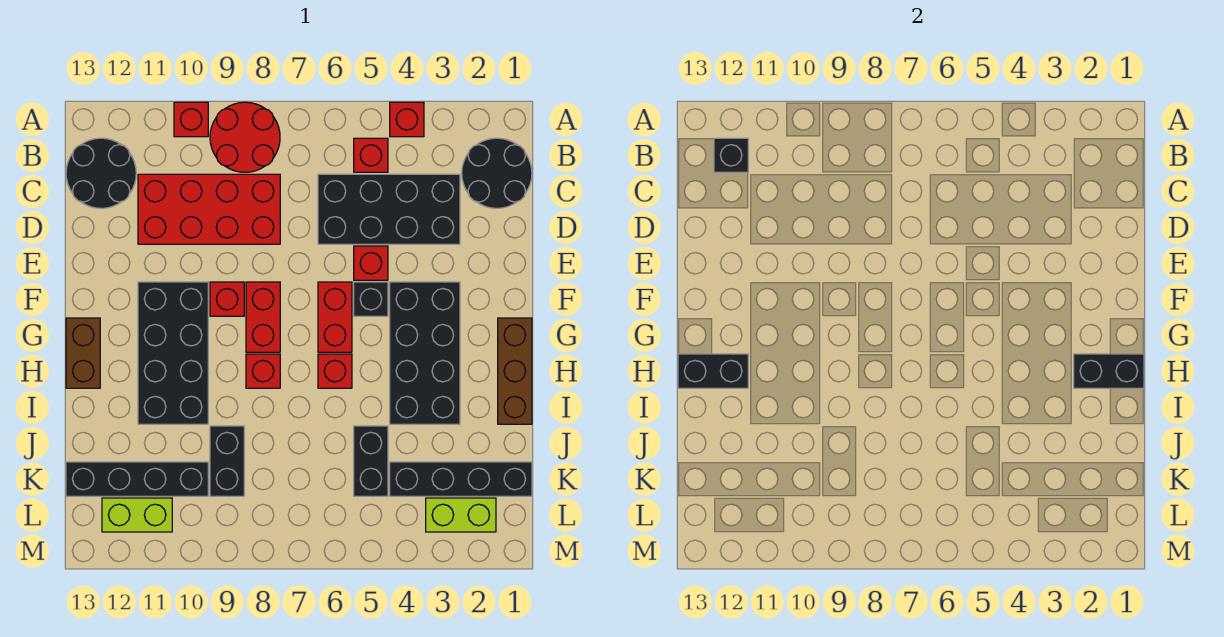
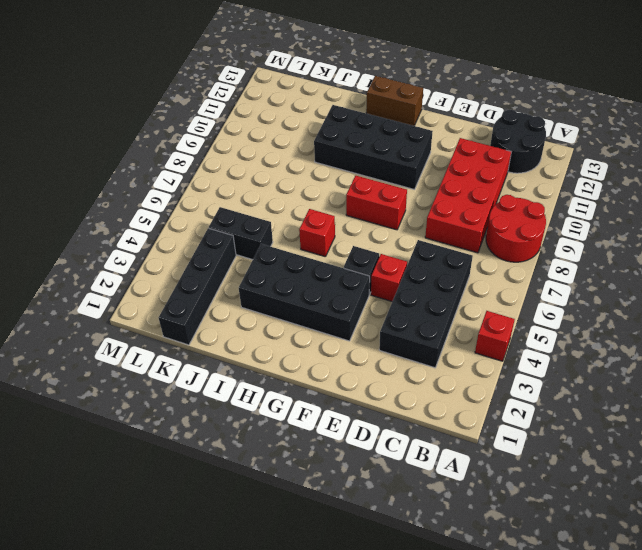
none -> red 1x1 brick [174,102,208,137]
none -> black 2x2 round brick [462,138,532,208]
none -> red 1x1 brick [354,138,388,172]

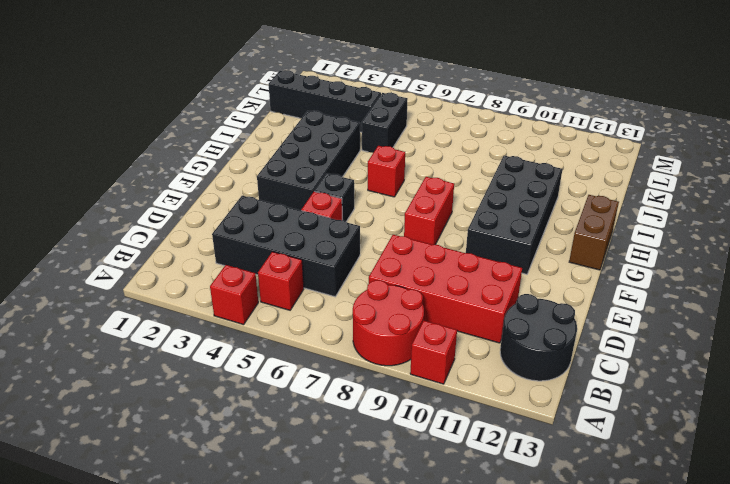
none -> black 2x2 round brick [462,138,532,208]
none -> red 1x2 brick [318,282,352,352]
none -> red 1x1 brick [210,282,244,316]

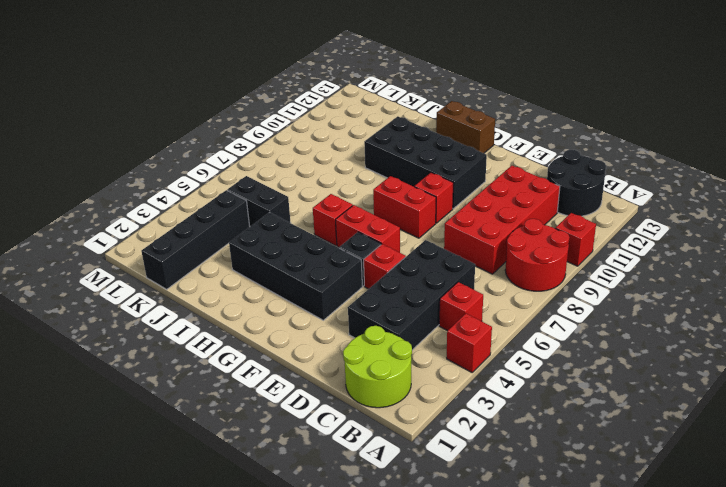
lime 2x2 round brick [343,326,412,408] -> black 2x2 round brick [462,138,532,208]
none -> brown 1x3 brick [498,318,532,424]
none -> red 1x1 brick [246,354,280,388]
none -> black 1x2 brick [210,426,244,496]

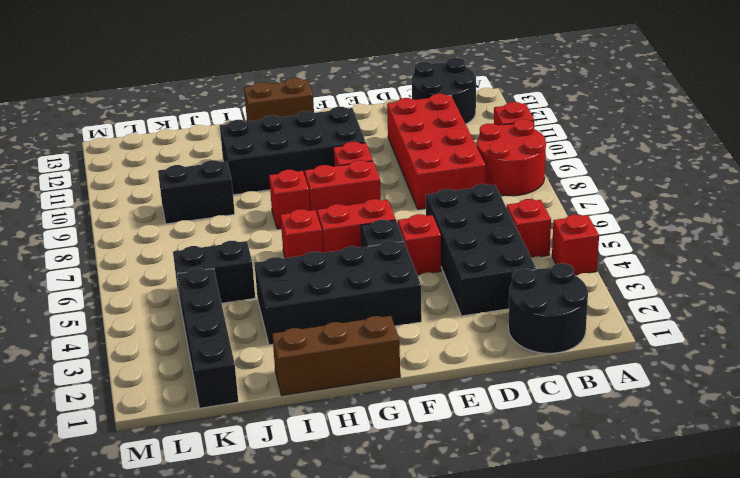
none -> black 1x4 brick [66,462,208,496]
none -> lime 1x2 brick [426,498,496,532]
none -> lime 1x2 brick [102,498,172,532]

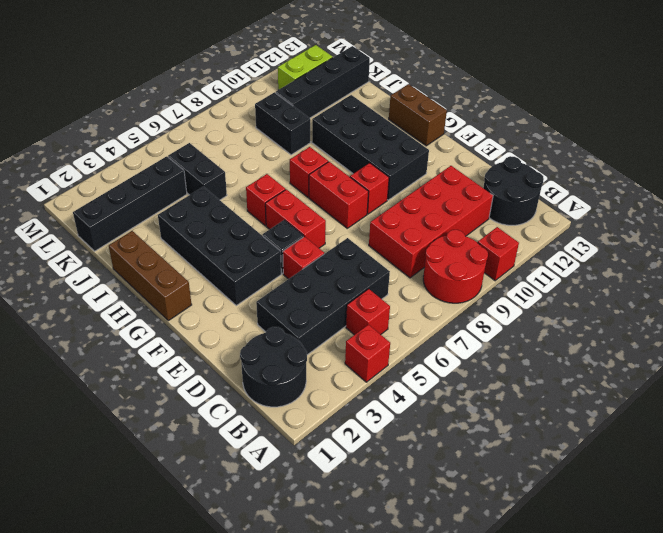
none -> lime 1x2 brick [426,498,496,532]
none -> black 1x1 brick [714,138,748,172]
none -> black 1x2 brick [1074,354,1144,388]

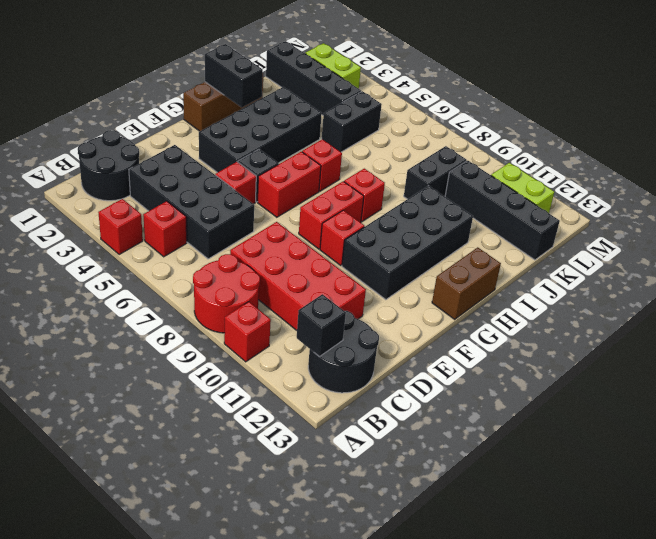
none -> black 1x2 brick [678,354,748,388]

